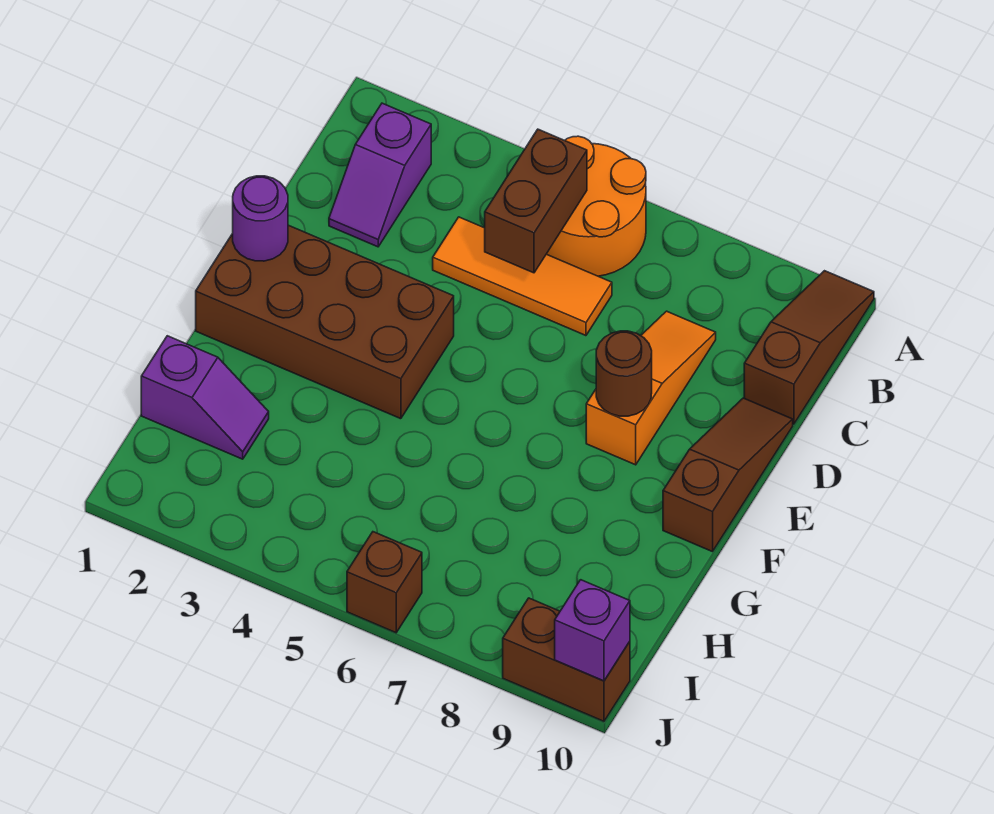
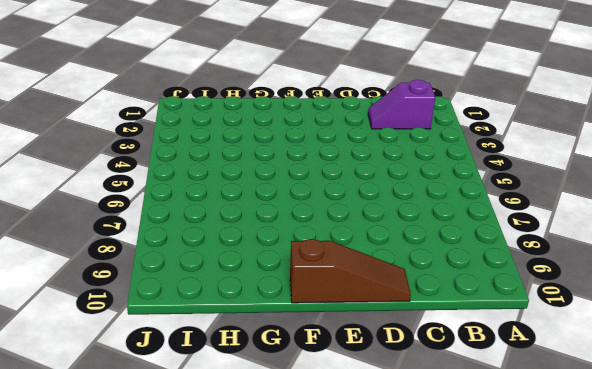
none -> orange 2x2 round brick [547,136,646,276]
none -> brown 1x3 slope [744,271,874,424]
none -> orange 1x3 tile [433,217,612,336]

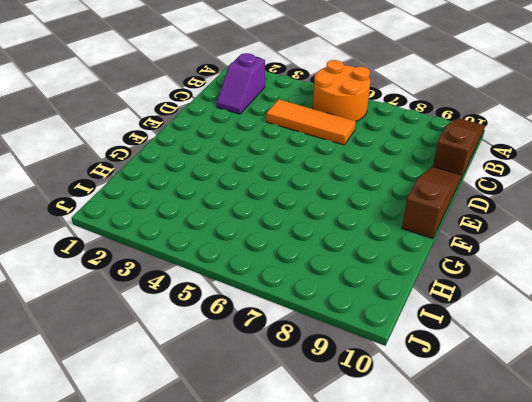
none -> orange 1x3 slope [586,311,716,465]
none -> brown 2x4 brick [196,225,454,419]
none -> purple 1x2 slope [141,336,269,459]

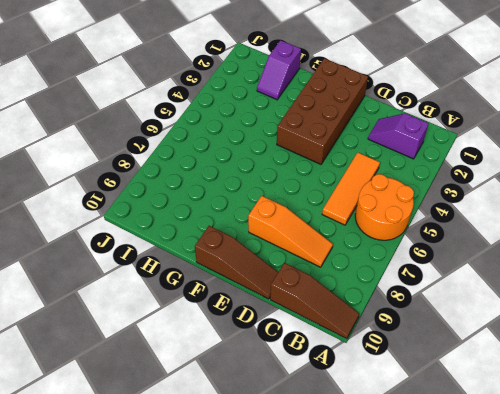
none -> brown 1x1 brick [347,532,422,633]
none -> brown 1x2 brick [503,598,630,721]
none -> brown 1x2 brick [485,129,587,273]

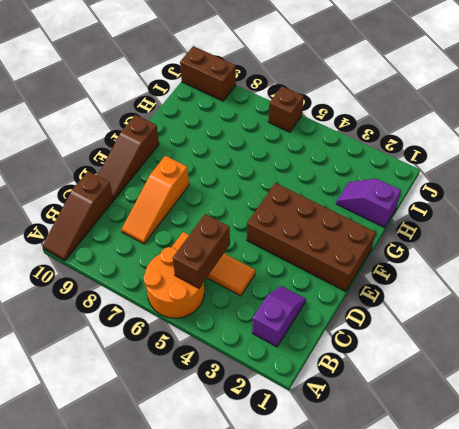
none -> purple 1x1 round brick [233,176,288,261]
none -> brown 1x1 round brick [596,331,652,416]
none -> purple 1x1 brick [555,580,630,681]

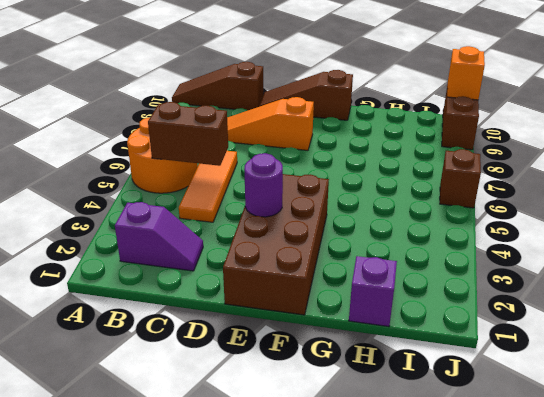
purple 1x1 round brick [244,153,283,217] -> purple 1x1 round brick moved to [233,176,288,261]
orange 1x1 brick [447,46,485,100] -> purple 1x1 brick [555,580,630,681]
none -> brown 1x1 round brick [596,331,652,416]

